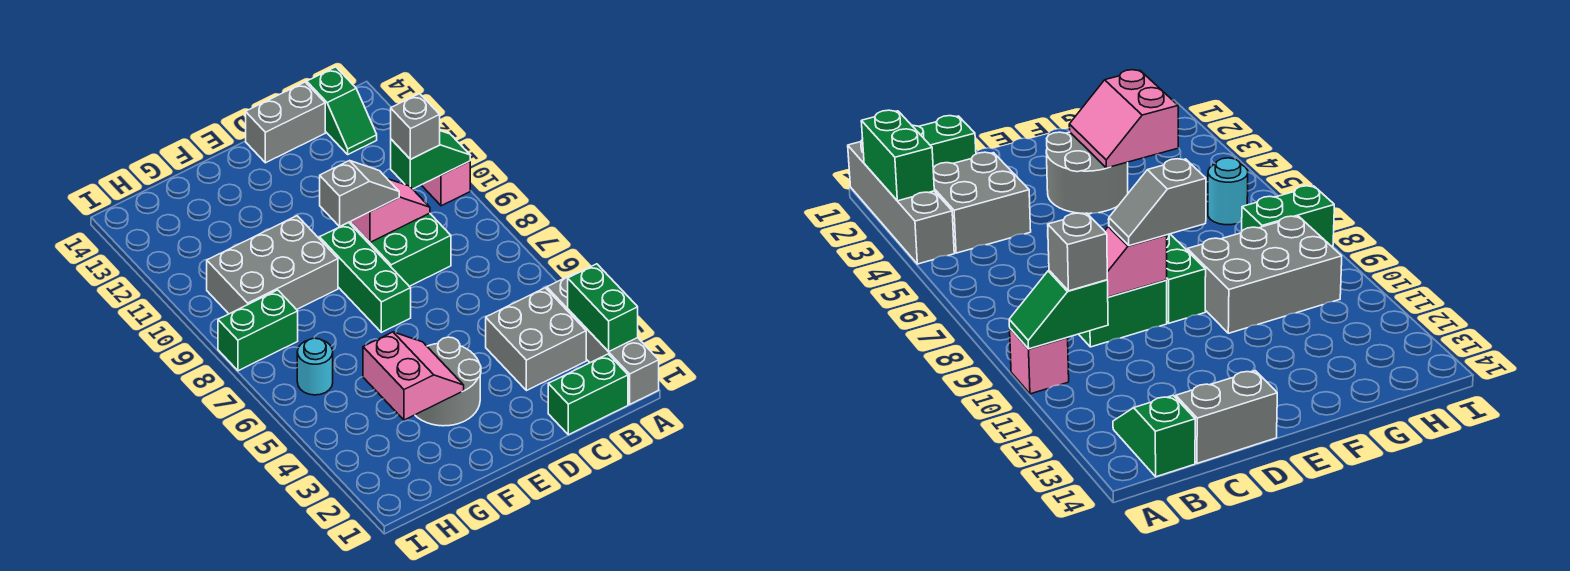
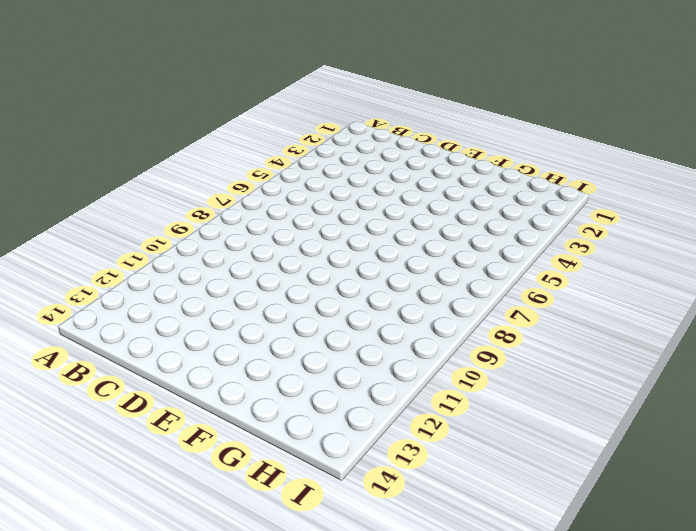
none -> grey 1x4 brick [547,273,659,404]
none -> pink 1x1 brick [422,161,470,206]
none -> green 1x2 brick [548,354,628,435]

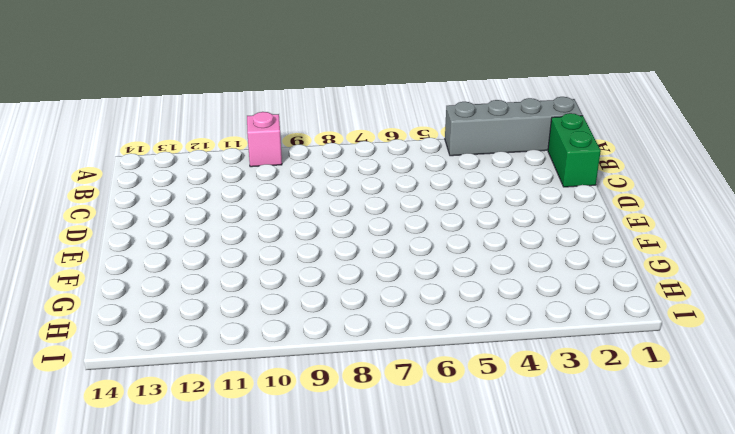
none -> grey 2x2 brick [486,288,586,391]
none -> green 1x2 slope [307,67,377,154]
none -> green 2x2 brick [350,213,451,286]

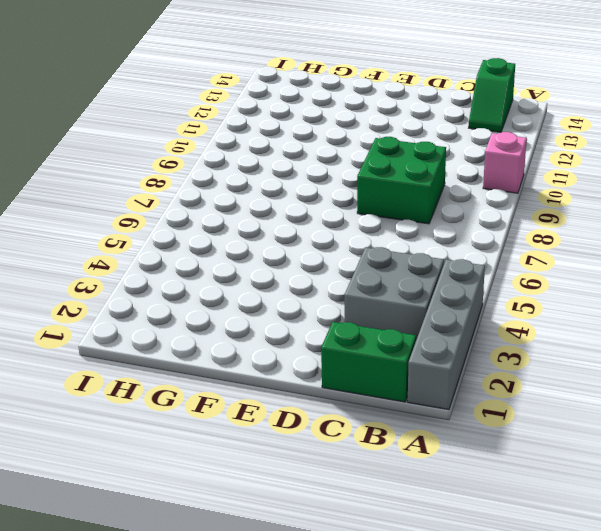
none -> grey 1x2 brick [246,82,325,163]
none -> grey 2x2 round brick [415,337,481,426]
none -> green 1x3 brick [320,223,411,332]

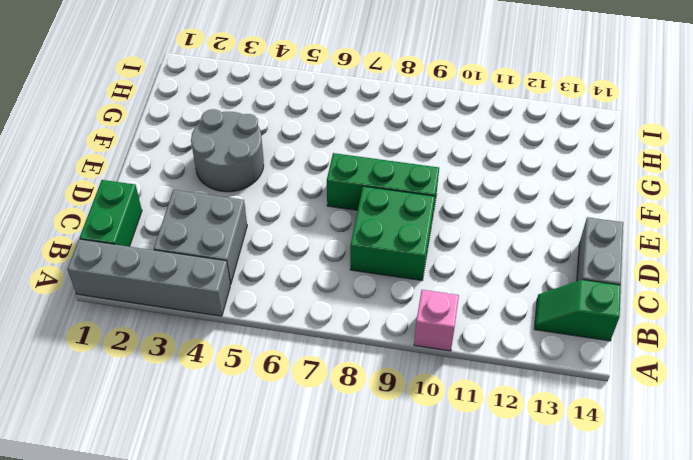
none -> grey 2x3 brick [207,216,338,314]
none -> cyan 1x1 round brick [297,338,333,395]
none -> green 1x2 brick [218,290,298,371]

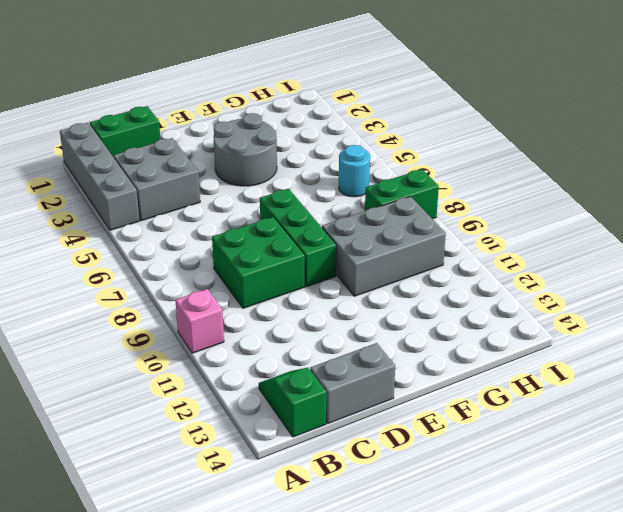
none -> green 1x2 brick [568,264,638,352]
none -> green 1x2 slope [391,131,470,189]
none -> pink 1x2 slope [351,179,430,242]

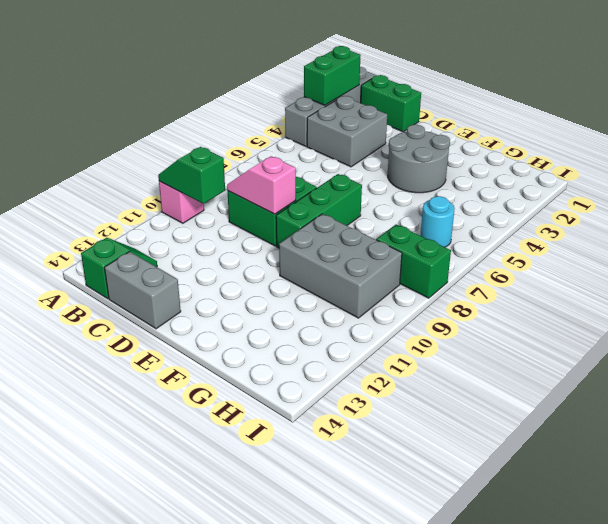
none -> pink 2x2 slope [363,332,464,420]
none -> grey 1x1 brick [391,94,440,159]
none -> grey 1x2 slope [320,161,399,226]

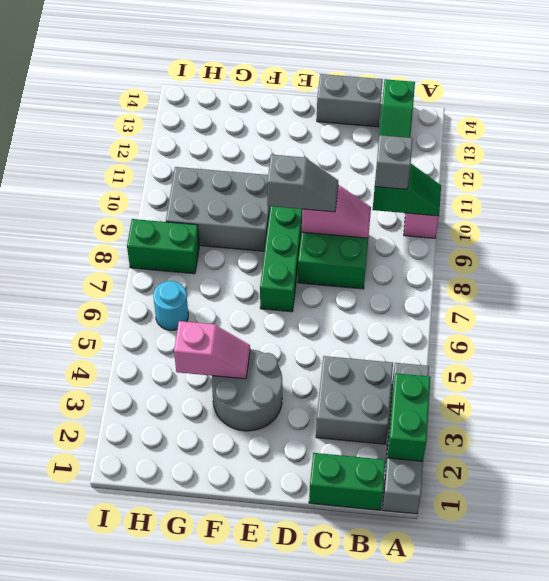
pink 1x2 slope [174,321,250,379] -> pink 2x2 slope [363,332,464,420]

